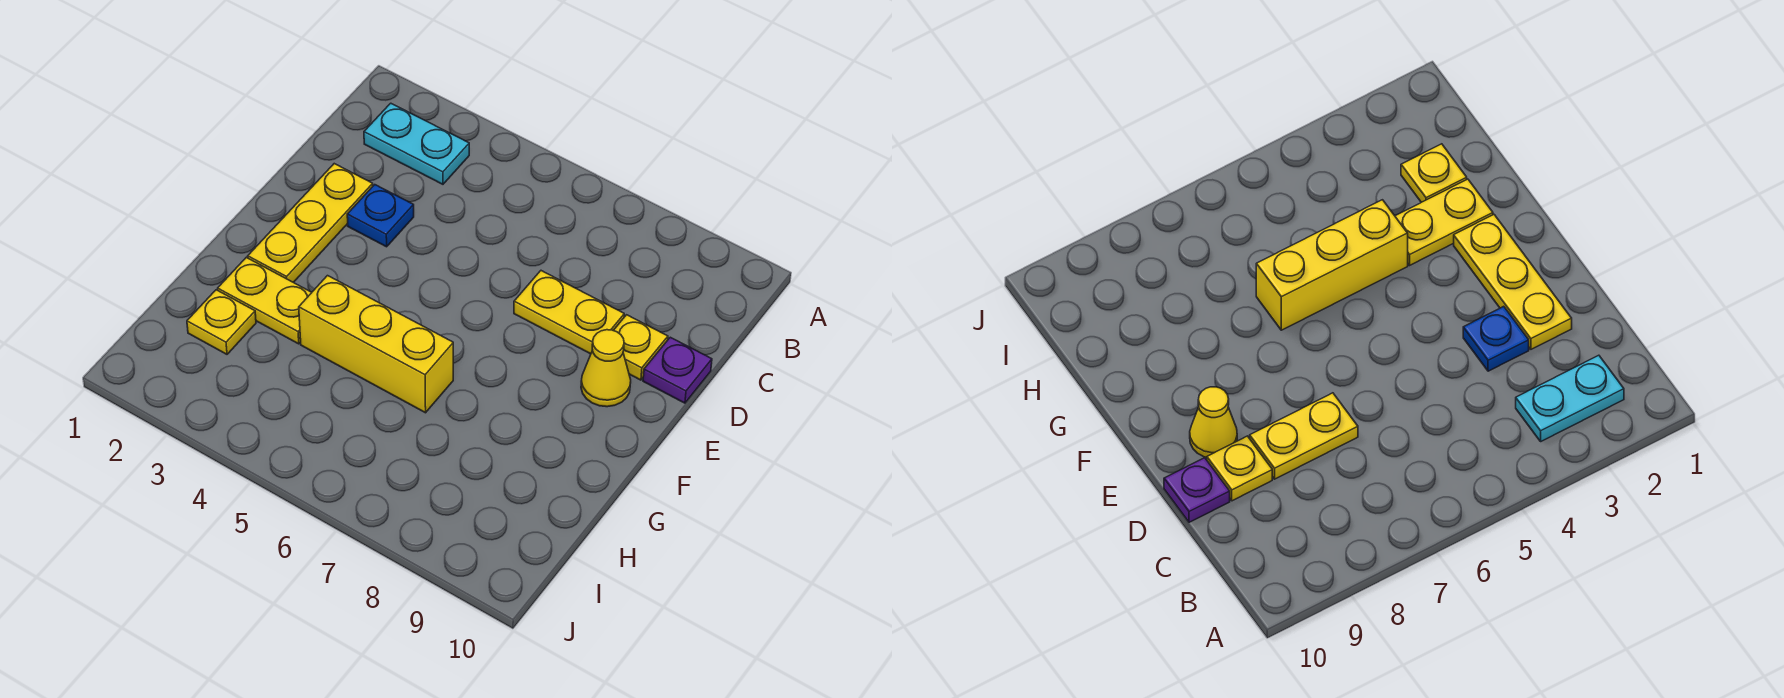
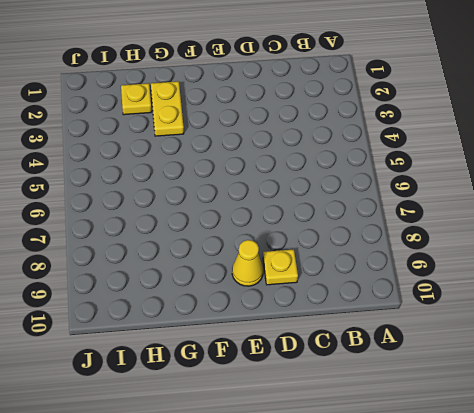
none -> cyan 1x2 plate [364,103,469,184]
none -> yellow 1x3 plate [248,164,373,283]

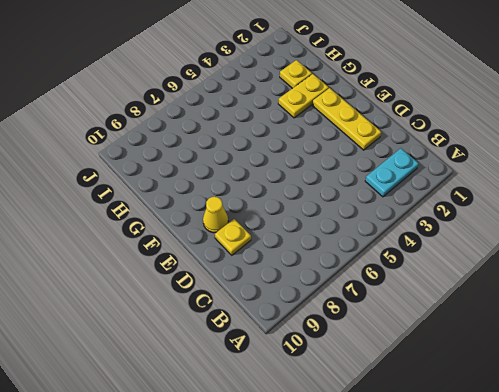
none -> blue 1x1 plate [347,185,414,247]
none -> yellow 1x2 plate [514,271,624,354]

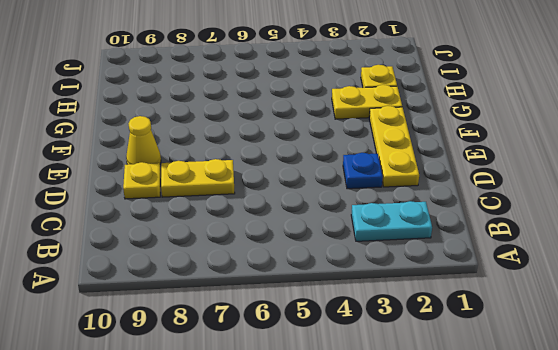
none -> purple 1x1 plate [643,337,712,403]
none -> yellow 1x3 brick [299,276,453,413]

